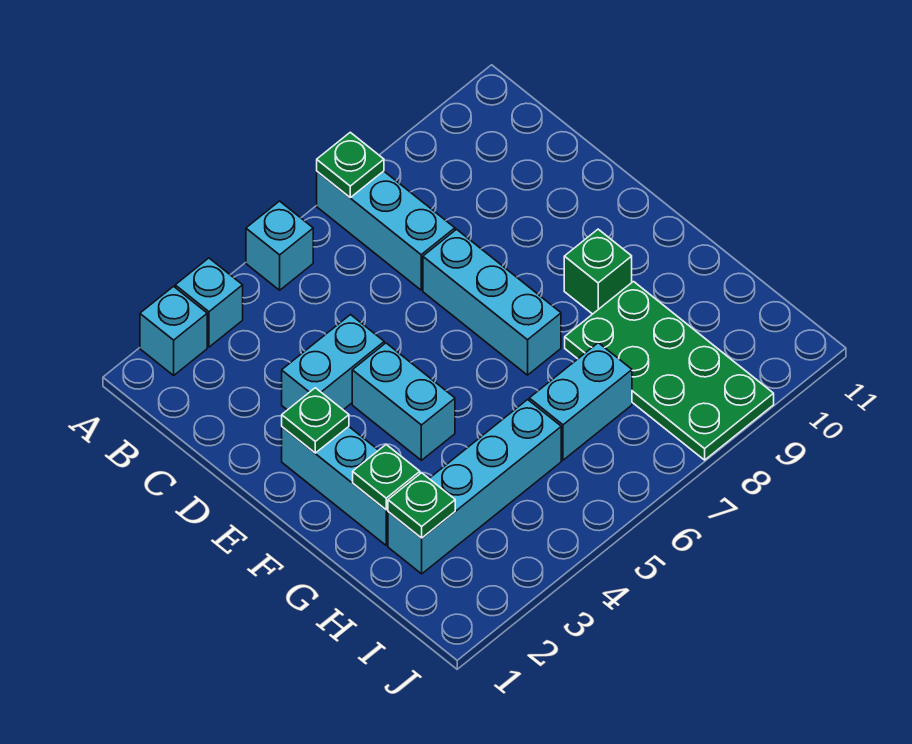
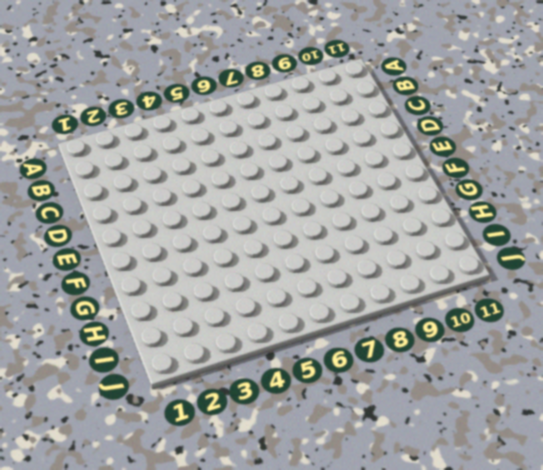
none -> cyan 1x1 brick [140,286,207,375]
none -> cyan 1x1 brick [175,258,243,347]
none -> cyan 1x1 brick [246,201,313,290]

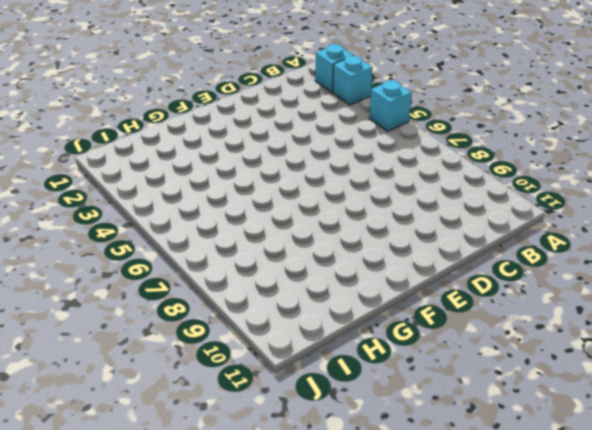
none -> cyan 1x3 brick [317,171,455,290]
none -> cyan 1x2 brick [282,315,384,410]
none -> cyan 1x3 brick [423,229,561,375]

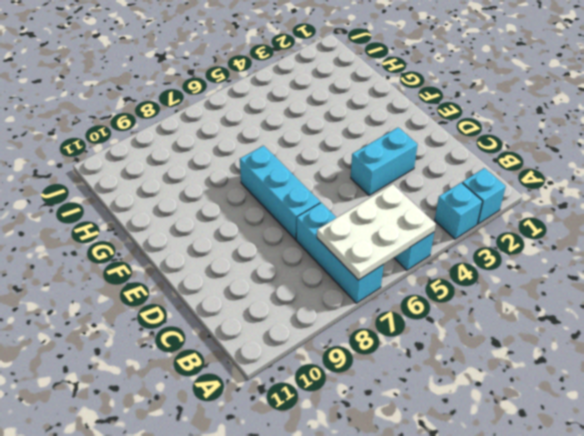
white 2x3 plate [317,184,436,280] -> green 1x1 plate [317,132,384,197]
none -> cyan 1x3 brick [282,427,388,545]
none -> cyan 1x2 brick [352,343,455,460]
none -> green 1x1 brick [564,229,632,314]

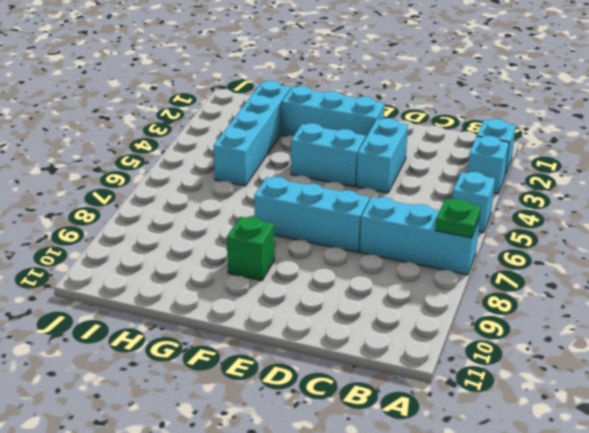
none -> green 2x4 plate [565,282,774,460]
none -> cyan 1x2 brick [529,343,632,460]
none -> green 1x1 plate [282,388,349,453]

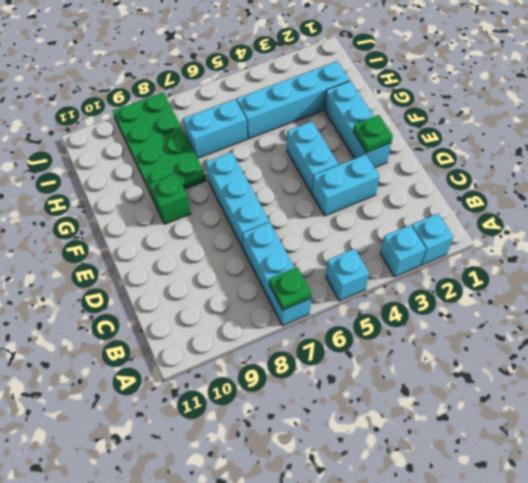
none -> green 1x1 plate [353,445,420,510]
none -> green 1x1 plate [388,473,455,538]

